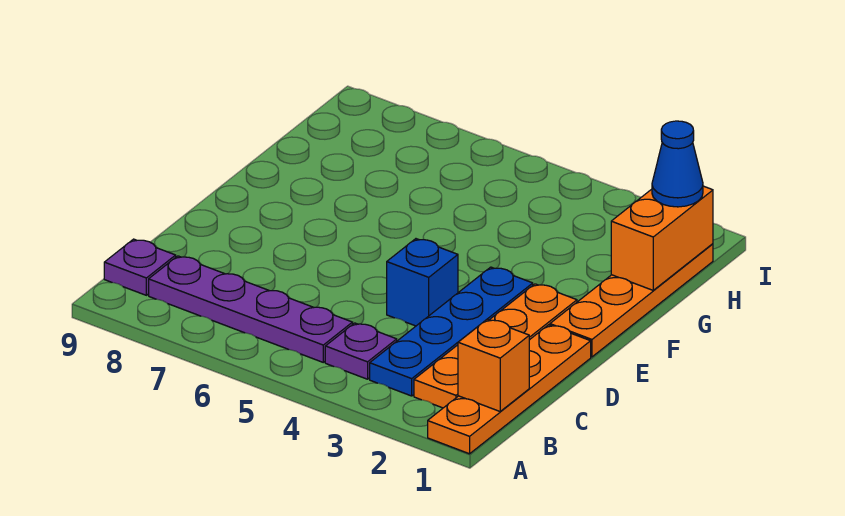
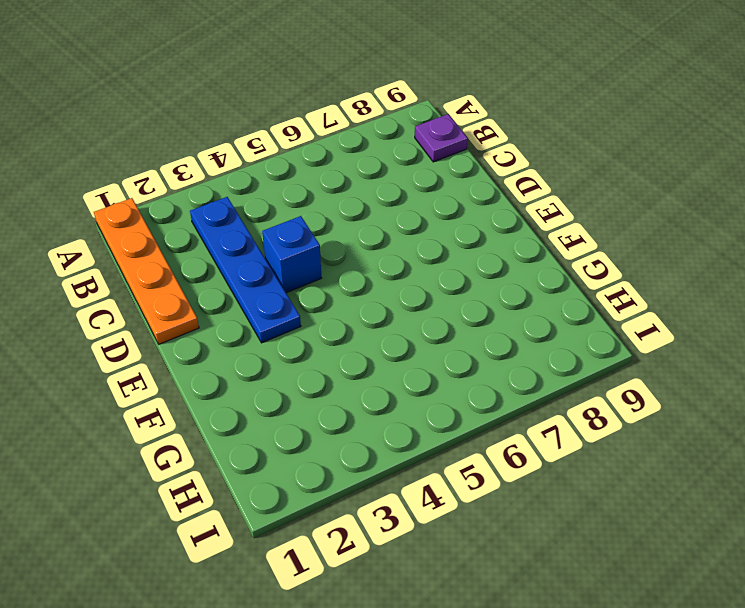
none -> orange 1x4 plate [414,284,577,408]
none -> purple 1x1 plate [325,323,397,379]

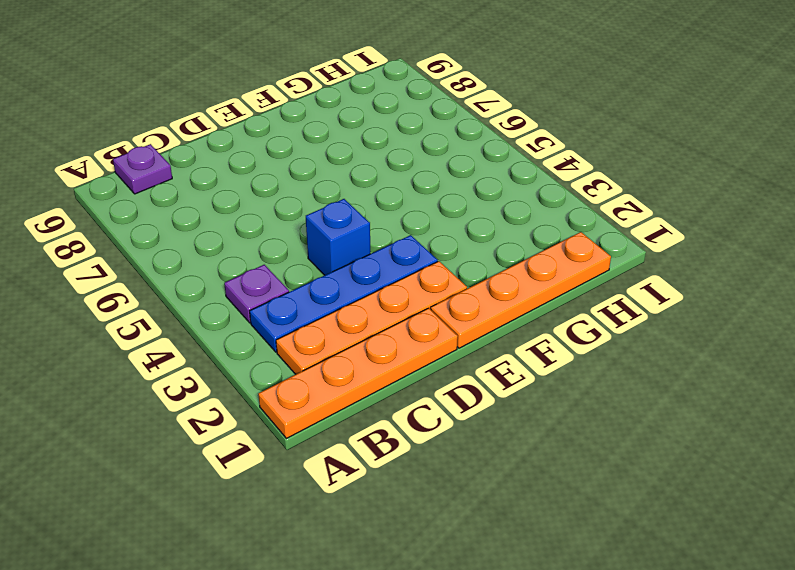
none -> purple 1x4 plate [149,256,353,362]
none -> orange 1x1 brick [458,319,529,412]

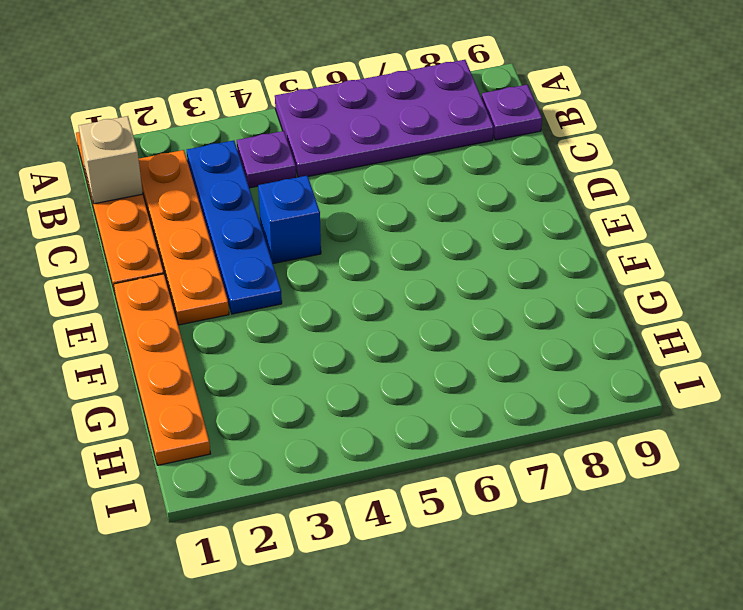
purple 2x4 plate [275,60,494,177] -> purple 1x4 plate [149,256,353,362]
tan 1x1 brick [79,116,143,204] -> orange 1x1 brick [458,319,529,412]
none -> orange 1x2 brick [611,186,713,290]
none -> blue 1x1 cone [652,121,703,207]

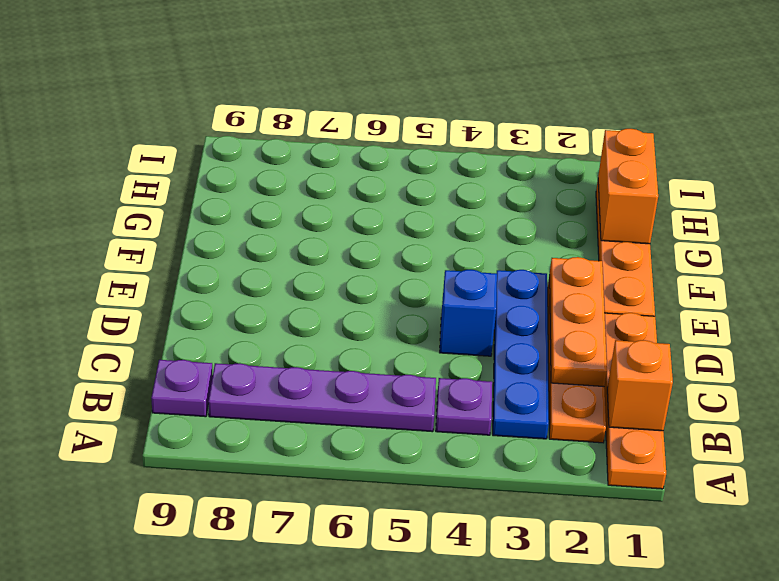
orange 1x3 plate [550,257,607,387] -> none
none -> blue 1x1 cone [652,121,703,207]

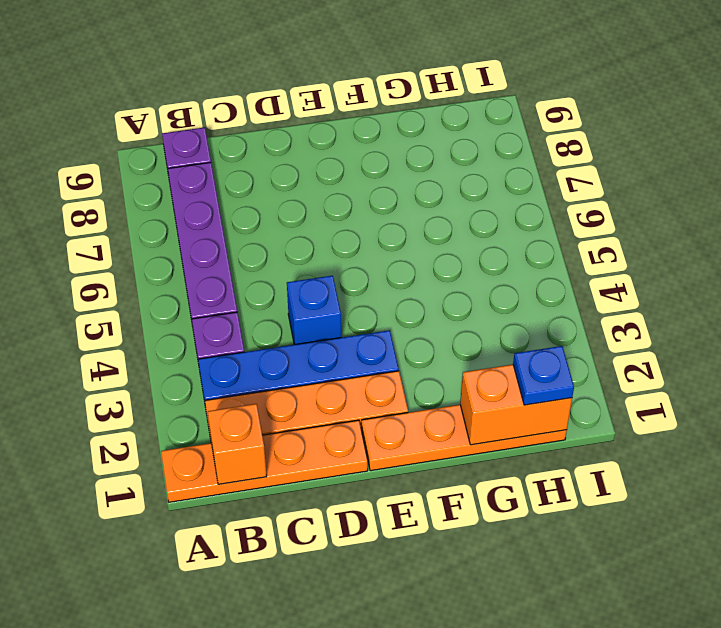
blue 1x1 plate [513,346,574,405] -> blue 1x1 cone [652,121,703,207]

